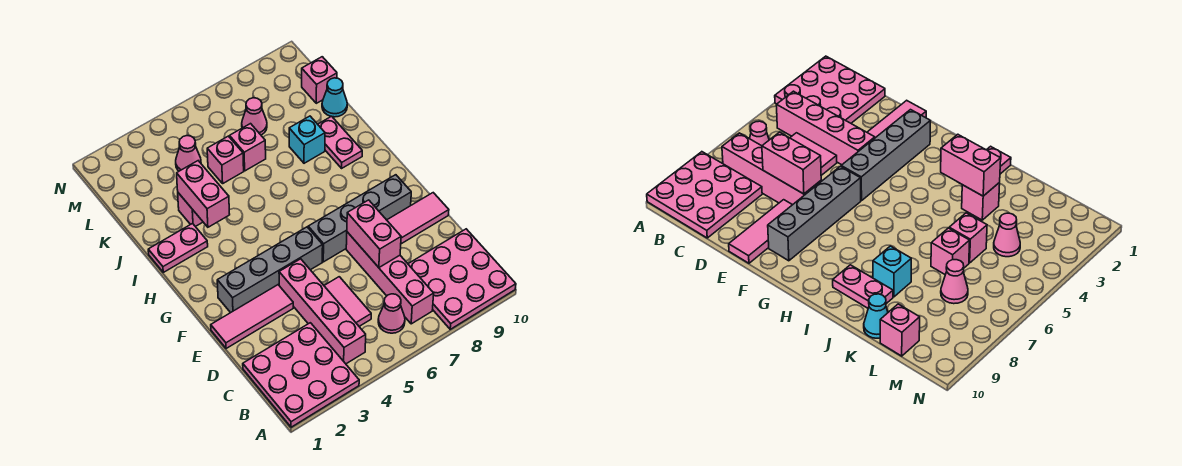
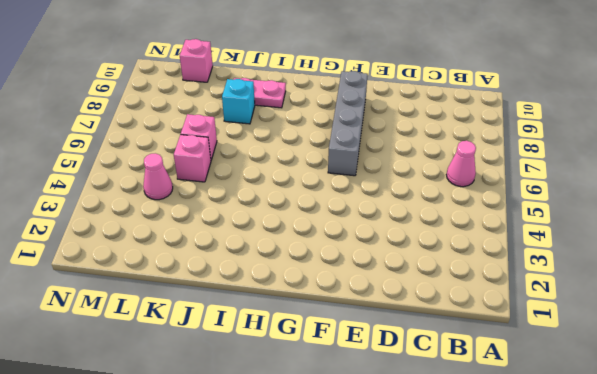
none -> pink 3x3 plate [243,323,359,427]
none -> pink 3x3 plate [408,229,516,329]
none -> pink 1x4 brick [279,259,366,364]

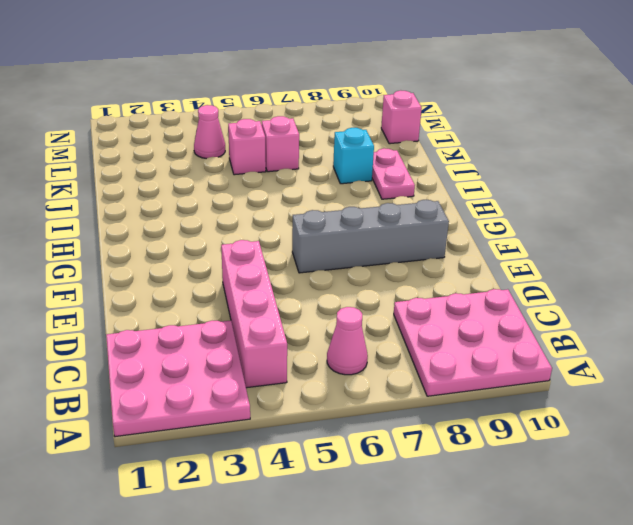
none -> pink 1x4 brick [346,232,434,324]
none -> pink 1x2 tile [324,277,371,326]
none -> pink 1x3 tile [211,285,293,349]

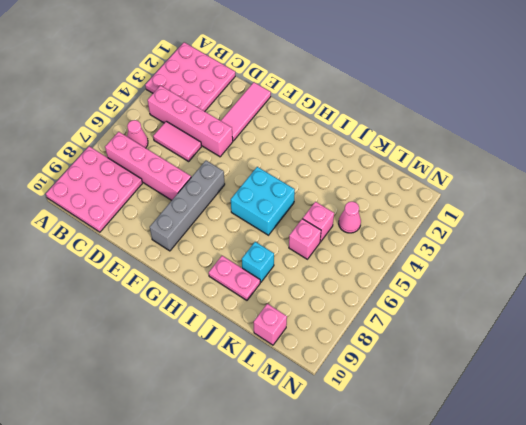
cyan 2x2 brick [231,167,295,235] -> none
none -> pink 1x3 tile [387,193,449,244]
none -> grey 1x4 brick [217,227,323,313]
none -> pink 1x2 plate [148,224,208,272]

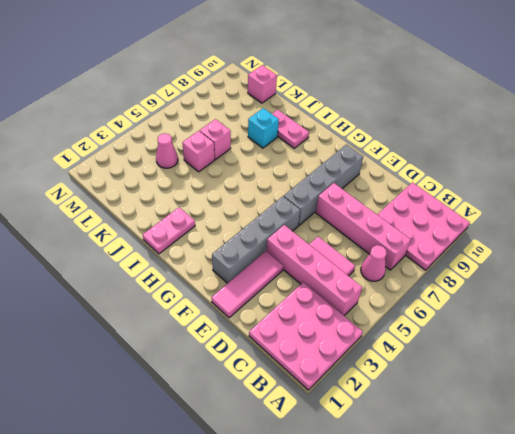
none -> pink 1x3 tile [387,193,449,244]
none -> pink 1x1 brick [178,193,203,227]
none -> cyan 1x1 cone [322,78,347,117]

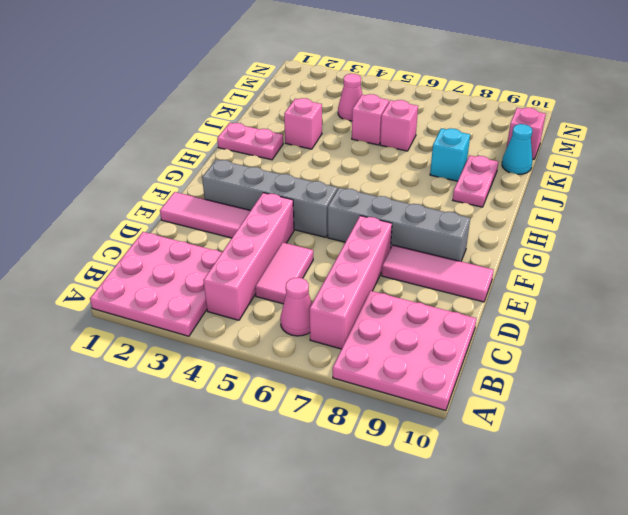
none -> pink 1x1 cone [242,98,267,135]
none -> pink 1x2 brick [347,200,401,267]
none -> pink 1x2 brick [177,161,230,227]

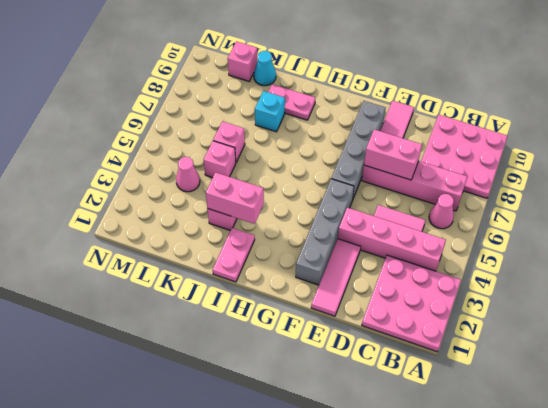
none -> pink 1x1 cone [242,98,267,135]

